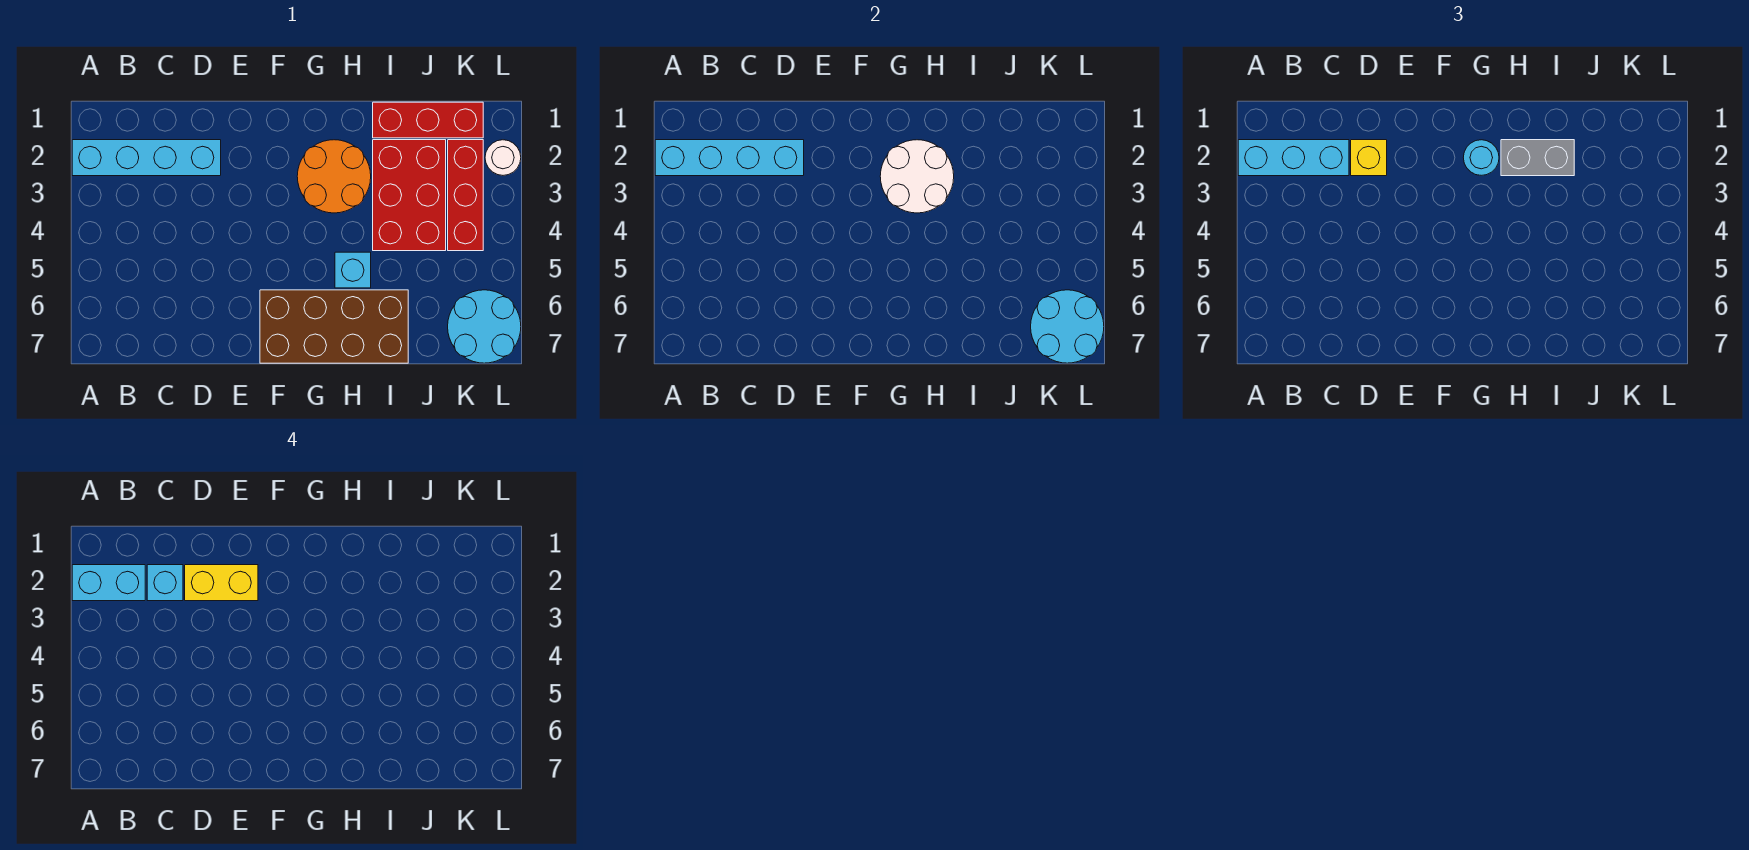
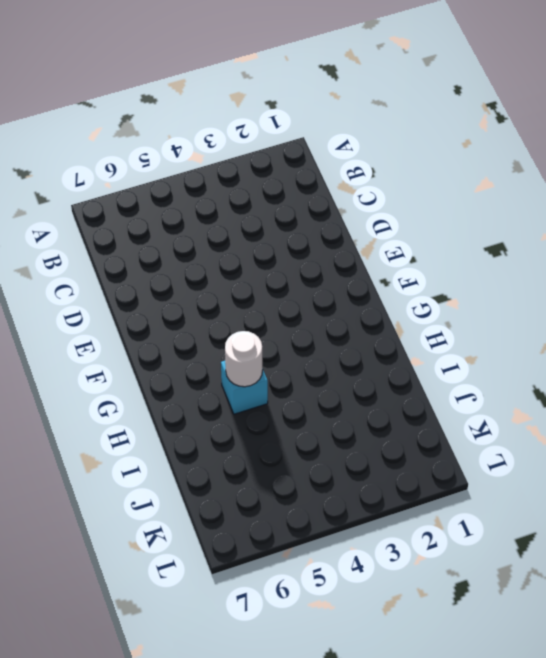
white 1x1 round brick [225,331,262,387] -> white 1x1 round brick moved to [485,140,521,175]
none -> cyan 1x4 brick [72,140,221,176]
none -> brown 2x4 brick [260,290,408,363]
none -> orange 2x2 round brick [297,140,371,213]

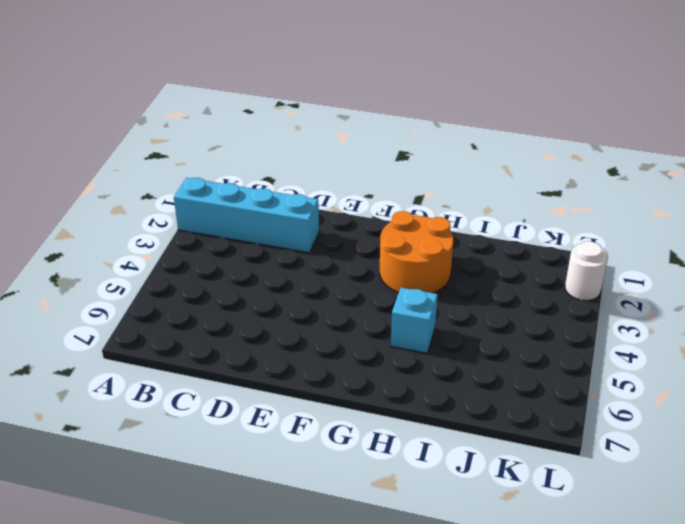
none -> brown 2x4 brick [260,290,408,363]
none -> red 1x3 brick [373,102,483,138]
none -> red 2x3 brick [373,140,446,251]

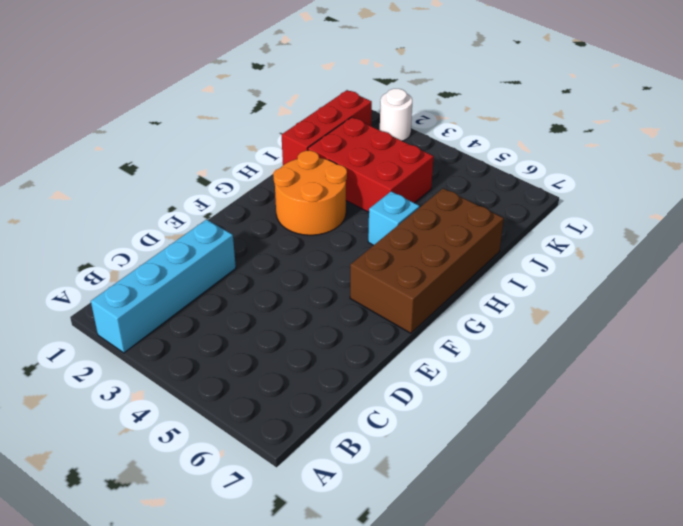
none -> red 1x3 brick [448,140,483,251]
none -> cyan 2x2 round brick [448,290,521,363]
none -> cyan 1x4 brick [655,140,804,176]

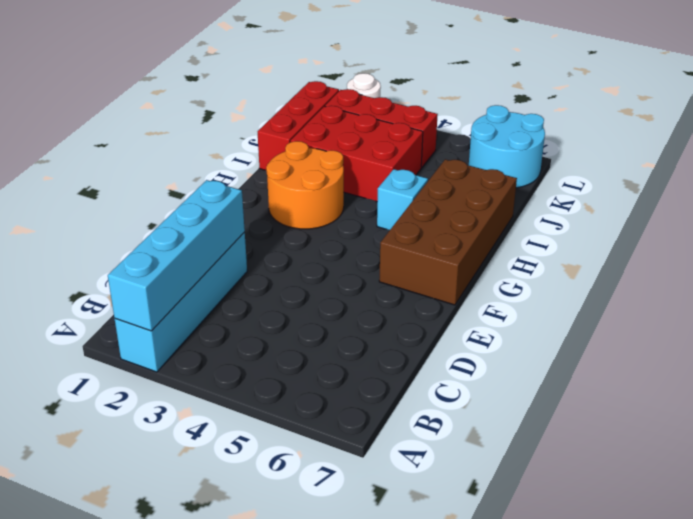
none -> white 2x2 round brick [880,140,954,213]
none -> cyan 2x2 round brick [1031,290,1104,363]
none -> cyan 1x3 brick [1238,140,1349,176]

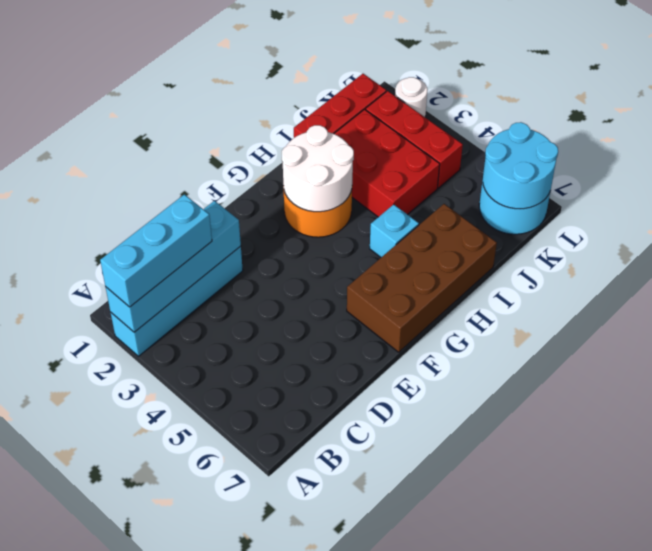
none -> yellow 1x1 brick [1351,140,1387,176]
none -> cyan 1x1 round brick [1463,140,1499,175]
none -> grey 1x2 brick [1501,140,1574,176]

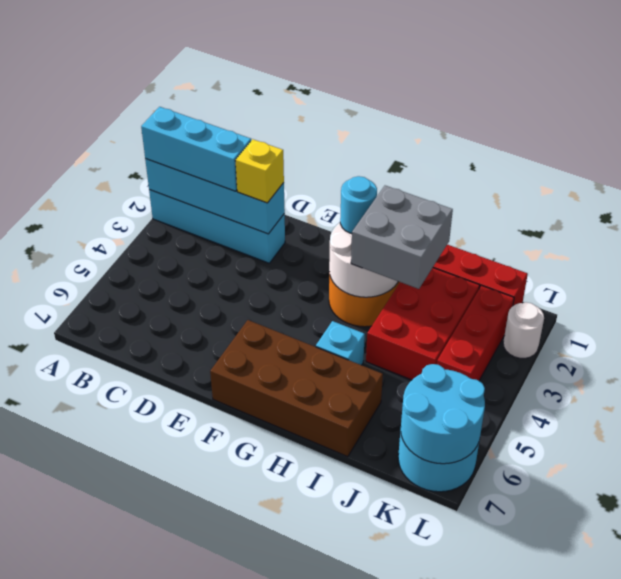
grey 2x2 brick [351,186,453,289] -> grey 1x2 brick [1501,140,1574,176]
none -> cyan 1x2 brick [72,565,145,601]
none -> cyan 1x1 brick [147,565,183,601]
none -> yellow 1x2 brick [185,565,258,601]

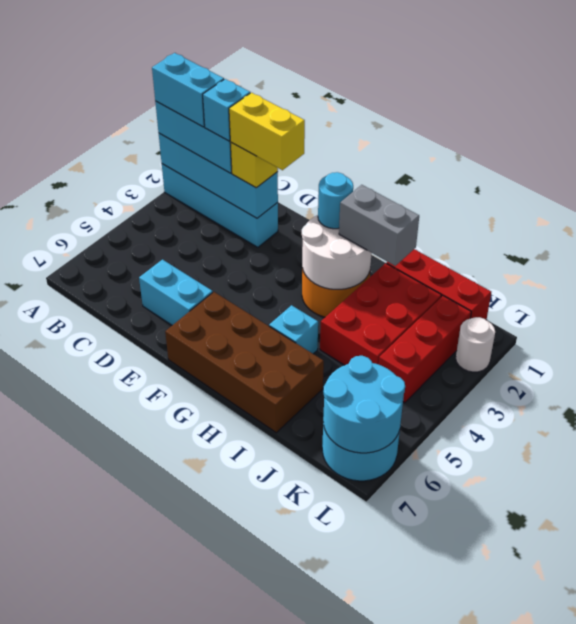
cyan 1x2 brick [139,260,213,325] -> none

